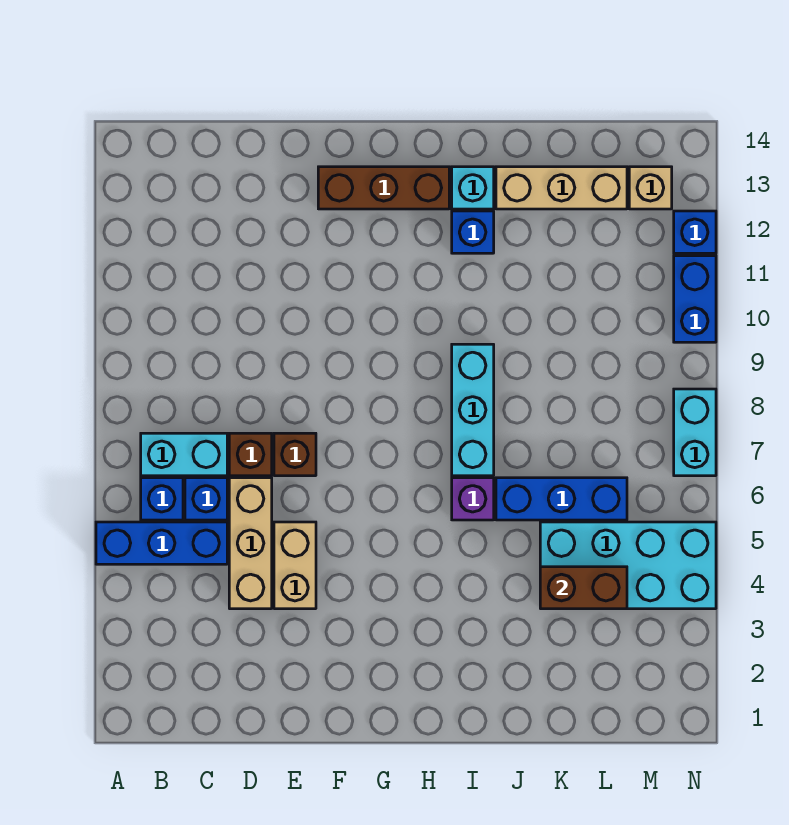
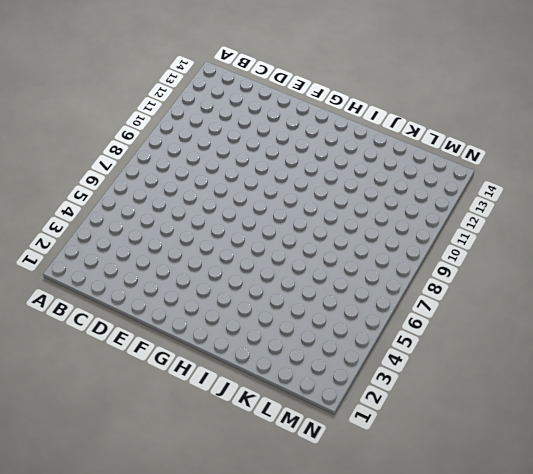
none -> blue 1x3 brick [96,522,227,564]
none -> blue 1x1 brick [141,478,183,520]
none -> cyan 1x2 brick [141,433,227,476]

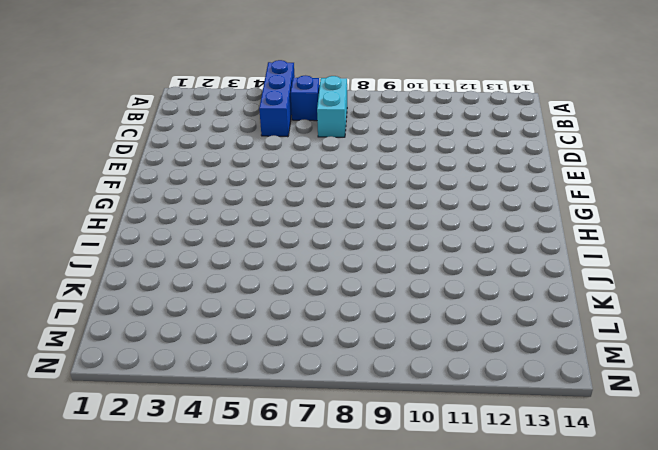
none -> blue 1x1 brick [185,478,227,520]
none -> tan 1x3 brick [229,478,272,609]
none -> brown 1x1 brick [229,433,272,476]

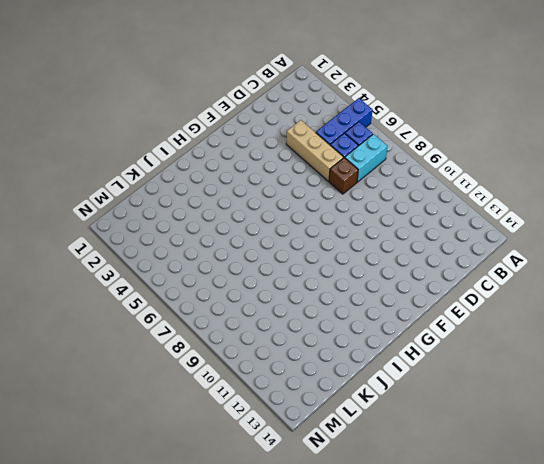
none -> tan 1x2 brick [274,522,316,609]
none -> brown 1x1 brick [274,433,316,476]
none -> brown 1x3 brick [318,167,449,209]

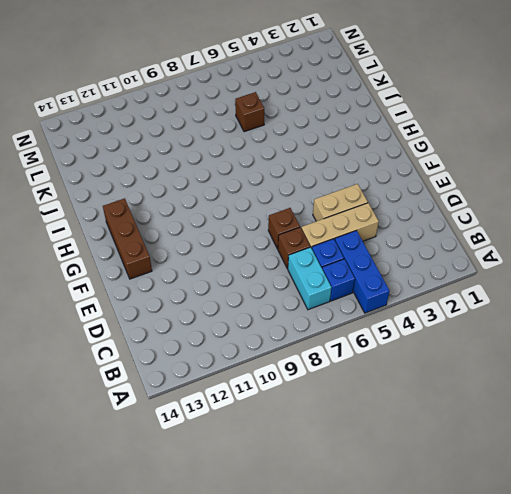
brown 1x1 brick [235,92,264,132] -> blue 1x3 brick [496,478,627,520]
none -> purple 1x1 brick [452,478,494,520]
none -> cyan 1x3 brick [452,344,494,476]
none -> blue 1x1 brick [452,211,494,253]

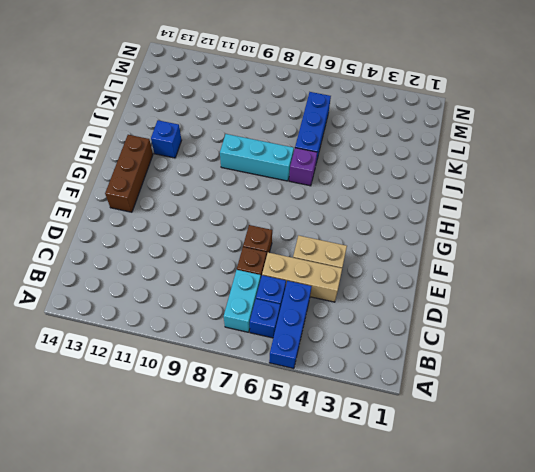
none -> cyan 1x1 brick [452,167,494,209]
none -> tan 1x3 brick [496,167,627,209]
none -> cyan 2x4 brick [540,522,716,609]

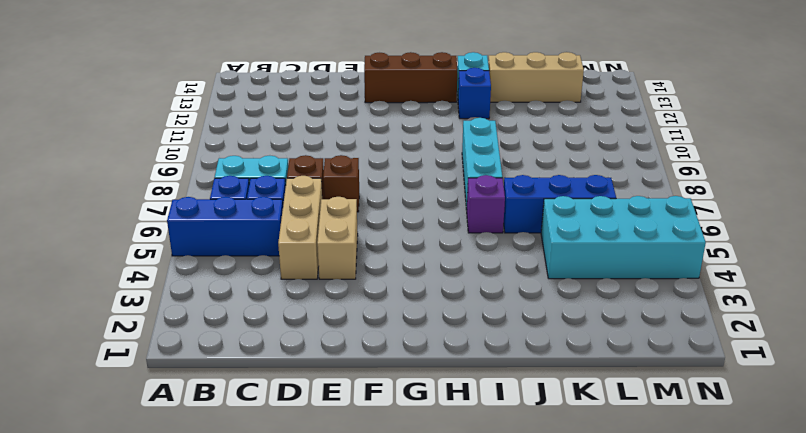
none -> tan 1x1 brick [629,167,672,209]
none -> cyan 1x2 brick [674,389,716,476]
none -> blue 1x2 brick [674,256,716,342]

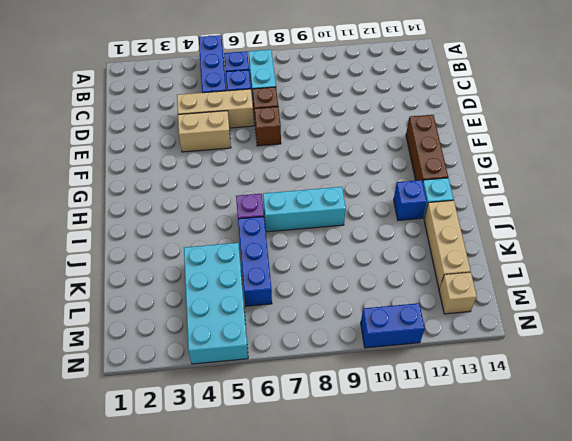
none -> cyan 1x2 brick [674,389,716,476]
none -> blue 1x1 brick [674,211,716,253]
none -> brown 1x2 brick [540,567,627,609]

